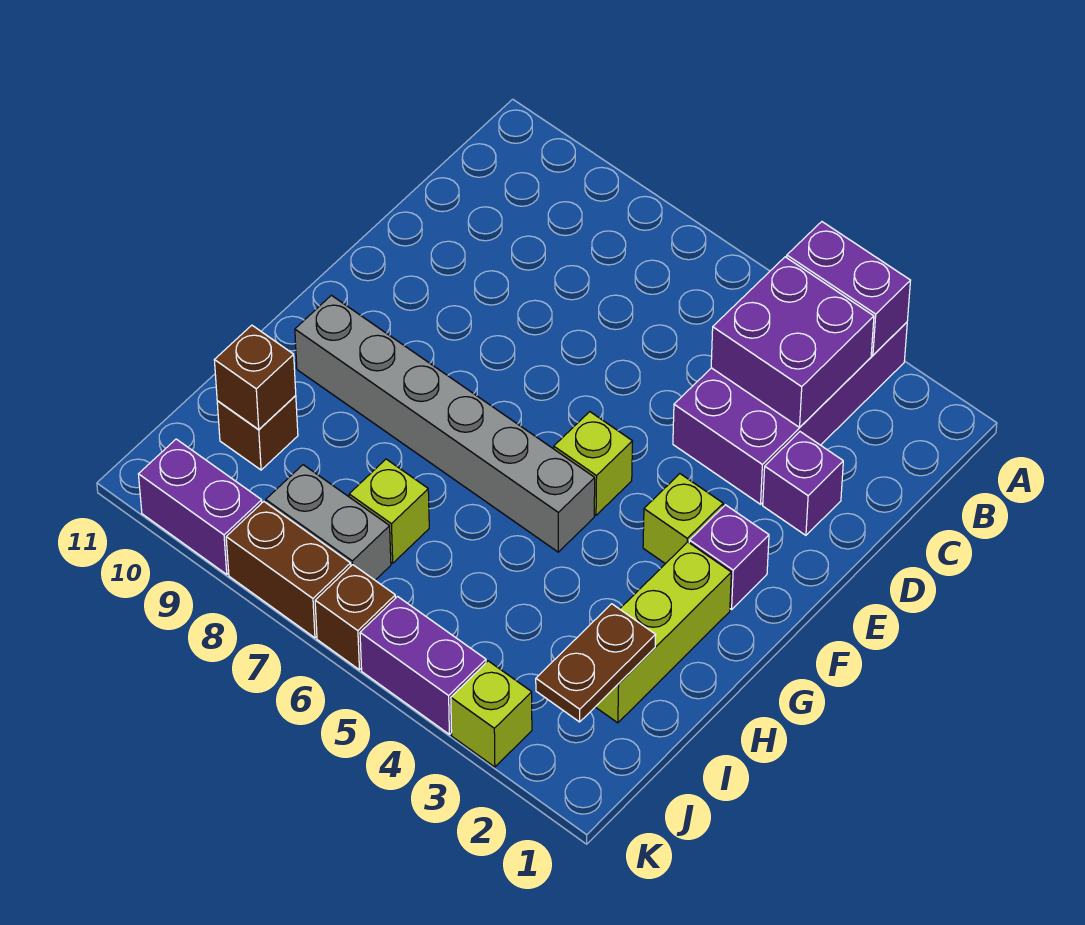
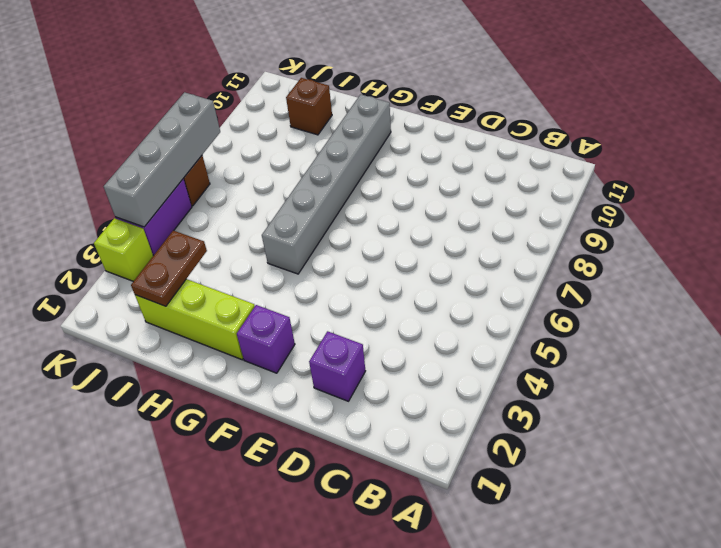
brown 1x2 plate [131,231,207,306] -> brown 1x2 plate turned to [536,604,656,722]
grey 1x4 brick [104,92,220,227] -> none
none -> purple 2x4 brick [673,322,907,504]
none -> lime 1x1 brick [643,474,723,564]
none -> lime 1x1 brick [554,412,633,515]

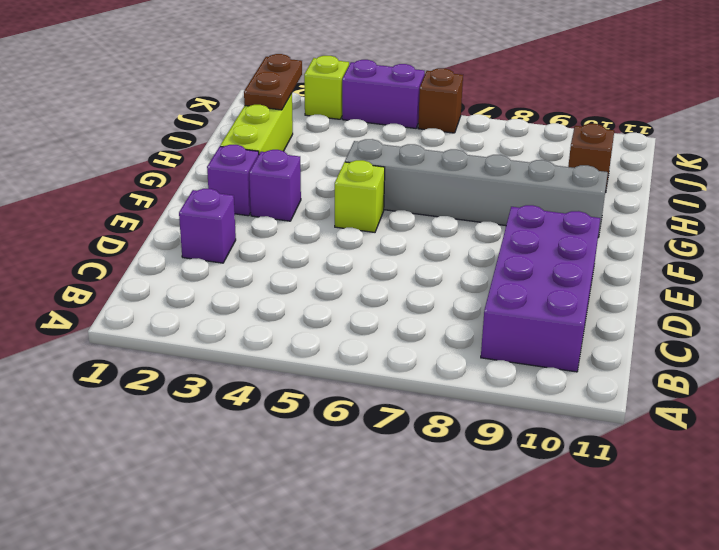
purple 2x4 brick [481,205,600,372] -> purple 2x4 brick moved to [673,322,907,504]
purple 1x1 brick [249,150,301,221] -> lime 1x1 brick [643,474,723,564]
none -> lime 1x1 brick [349,459,429,563]
none -> grey 1x2 brick [266,465,391,580]
none -> brown 1x2 brick [226,502,351,638]

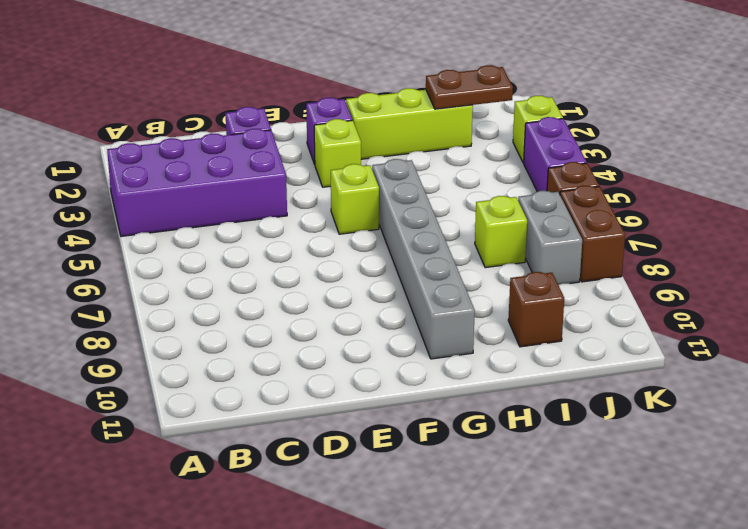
none -> purple 1x2 brick [139,439,262,574]
none -> purple 1x2 brick [787,222,911,355]
none -> purple 2x2 brick [711,257,874,427]

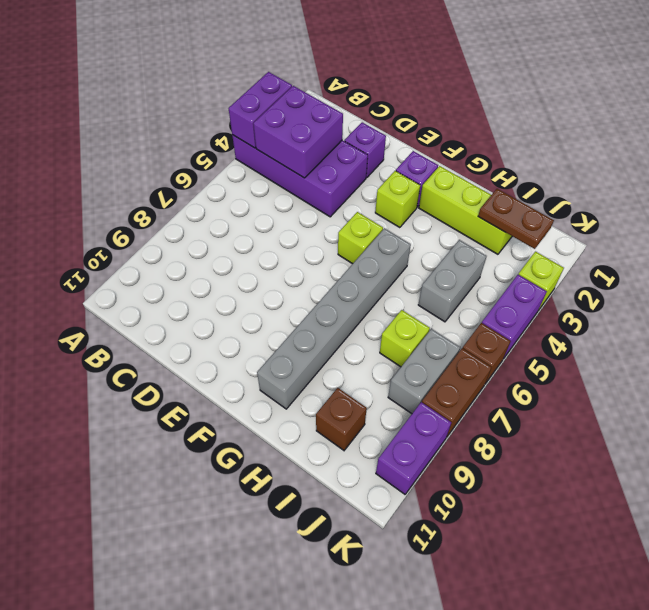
grey 1x2 brick [418,240,486,322] -> none
none -> brown 1x1 brick [214,325,296,430]

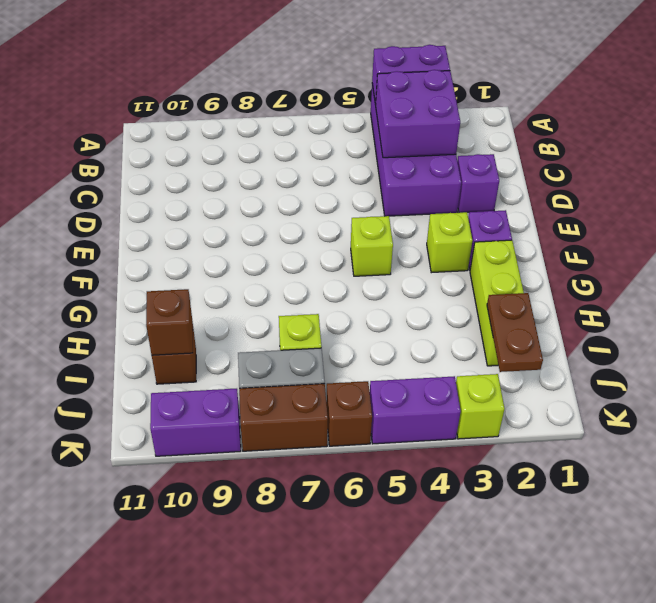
none -> grey 1x6 brick [295,295,595,552]

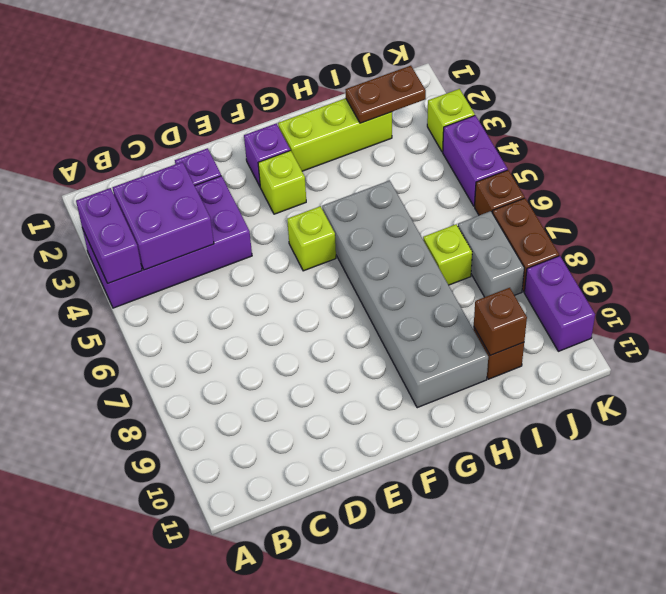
grey 2x6 brick [322,180,488,408] -> grey 1x6 brick [295,295,595,552]

